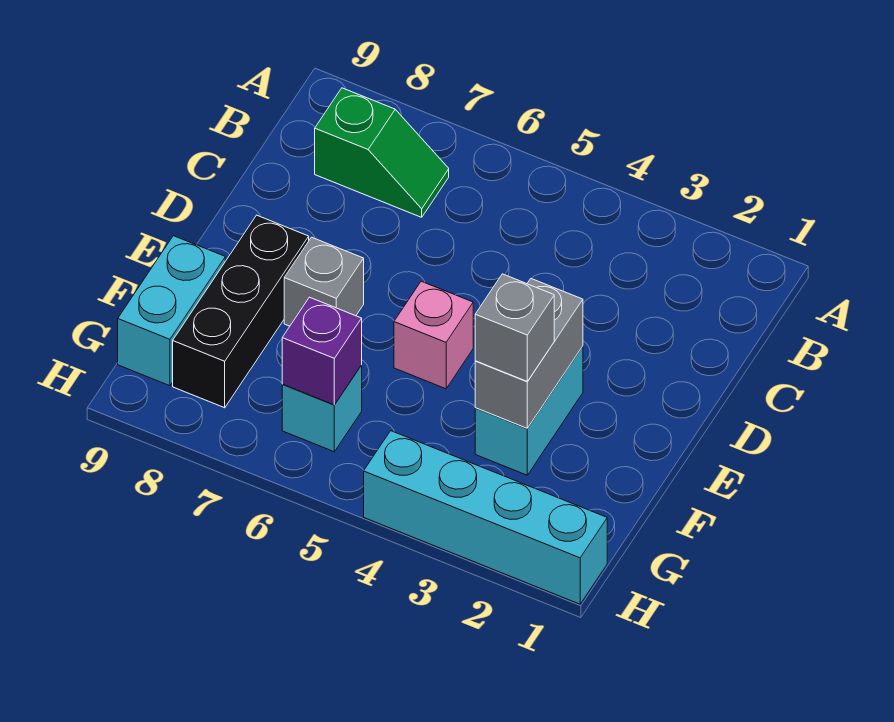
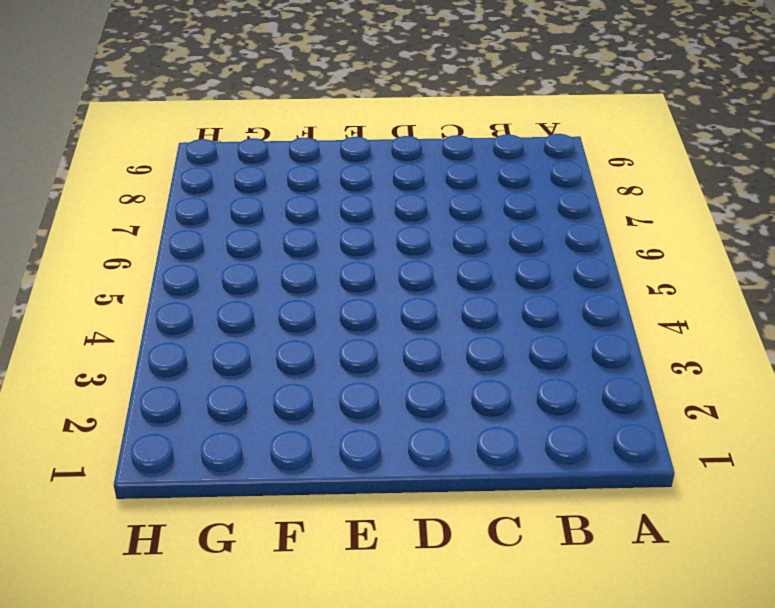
none -> green 1x2 slope [315,88,449,217]
none -> cyan 1x2 brick [475,346,583,475]

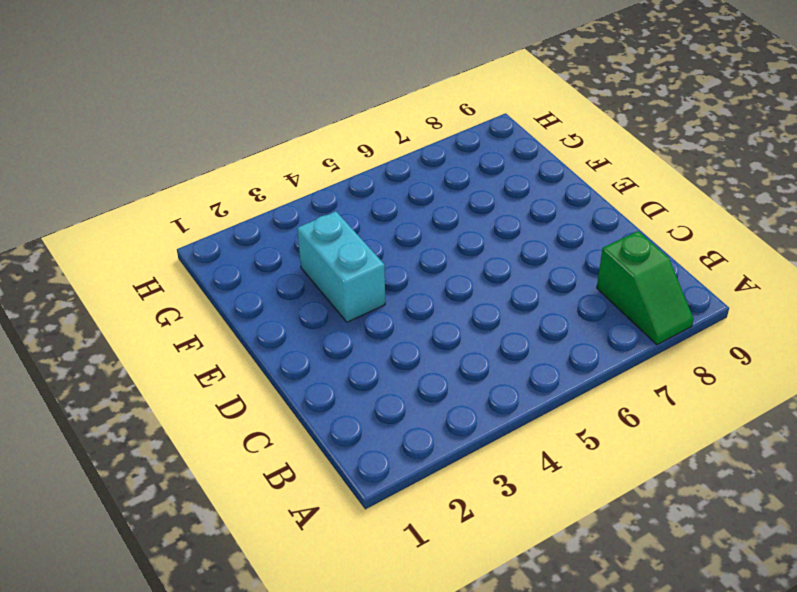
green 1x2 slope [597,231,694,345] -> green 1x2 slope turned to [315,88,449,217]
none -> pink 1x1 brick [394,281,473,389]
none -> grey 1x1 brick [284,237,364,326]

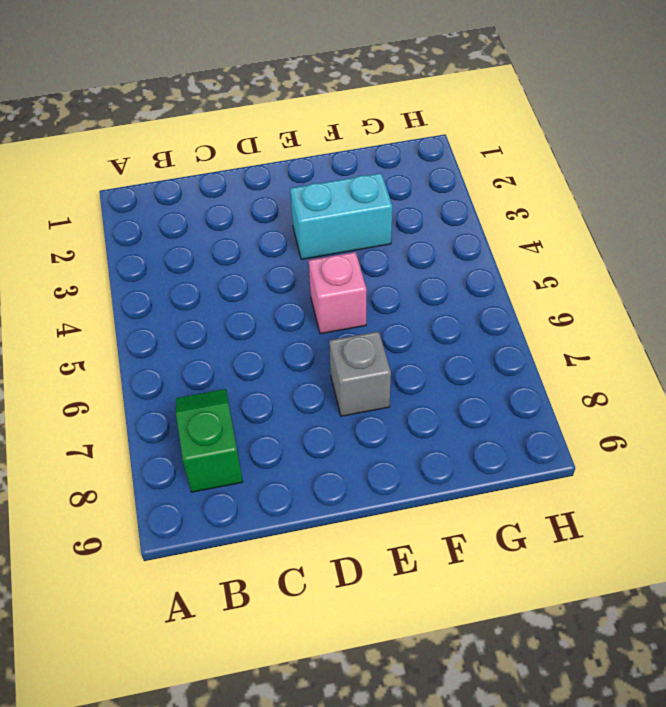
none -> black 1x3 brick [173,215,309,408]
none -> cyan 1x2 brick [118,236,225,386]

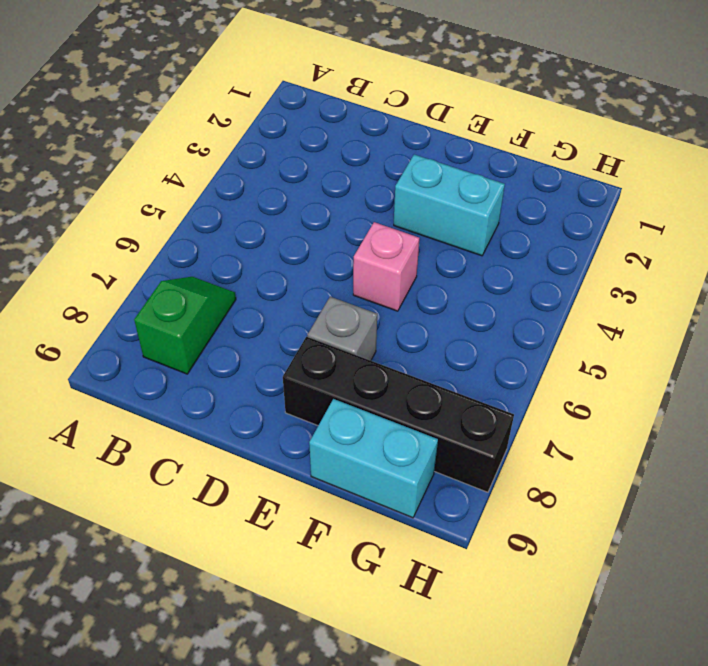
black 1x4 brick [283,337,514,492] -> black 1x3 brick [173,215,309,408]
none -> cyan 1x1 brick [282,365,362,452]
none -> cyan 1x4 brick [364,431,607,604]

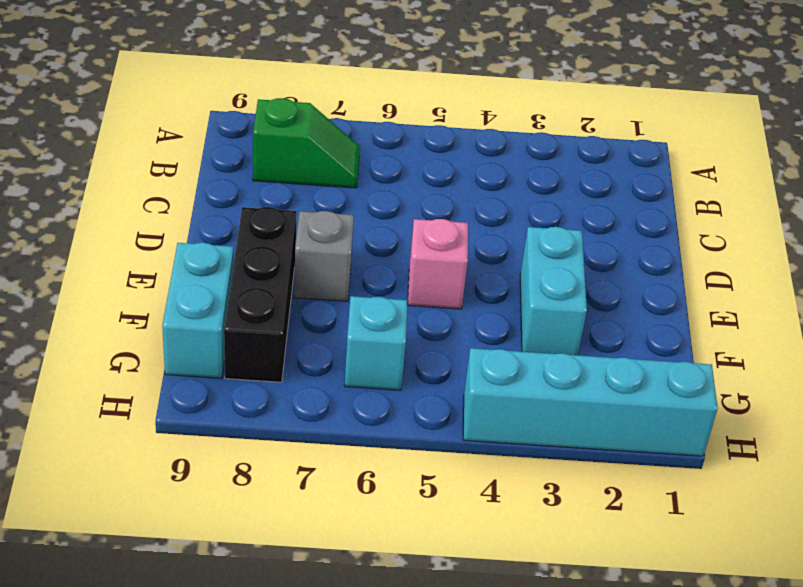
none -> grey 1x2 brick [475,278,583,428]
none -> purple 1x1 brick [282,297,362,405]

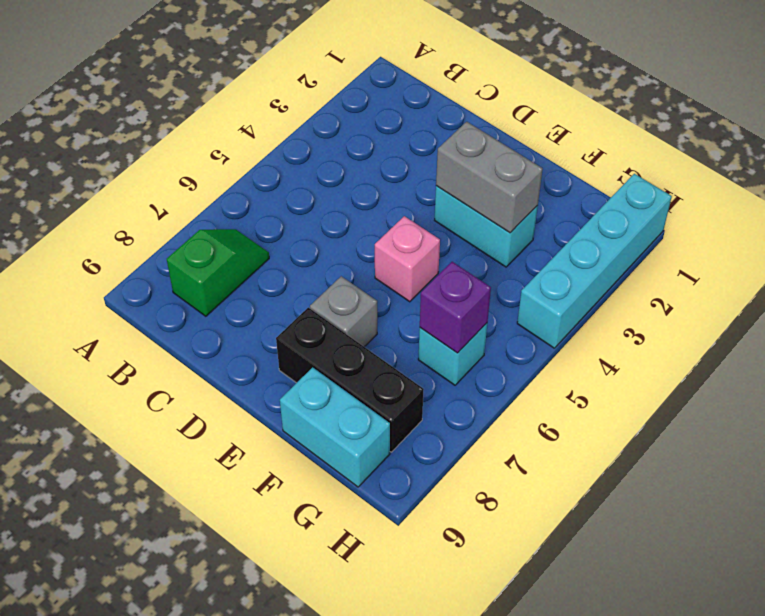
none -> grey 1x1 brick [475,274,554,381]

